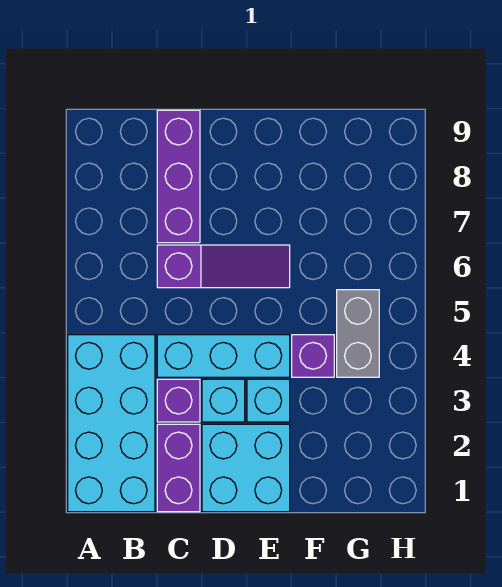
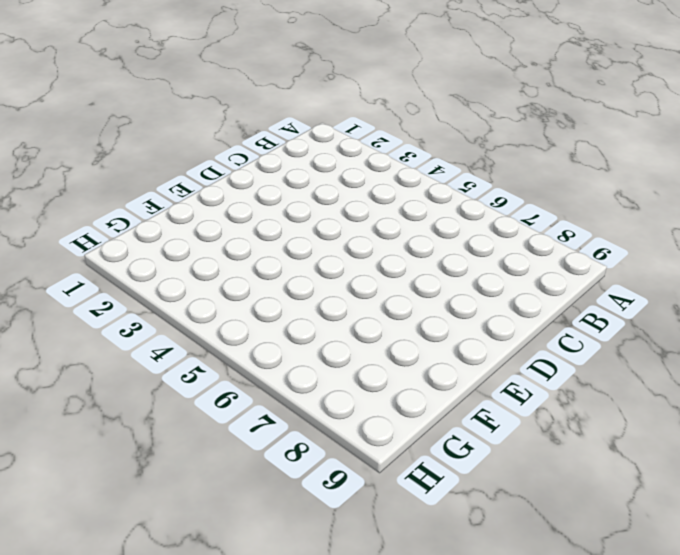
none -> cyan 2x4 brick [68,335,155,512]
none -> purple 1x2 brick [157,424,200,512]

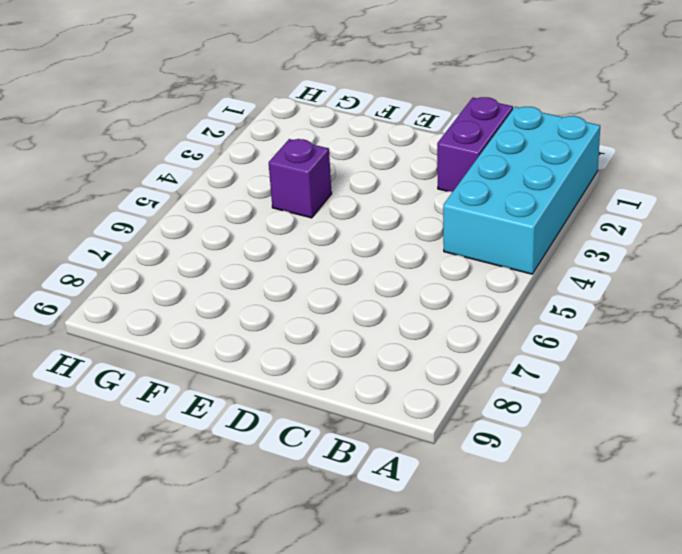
none -> purple 1x1 brick [157,379,200,422]
none -> cyan 1x3 brick [157,335,290,377]

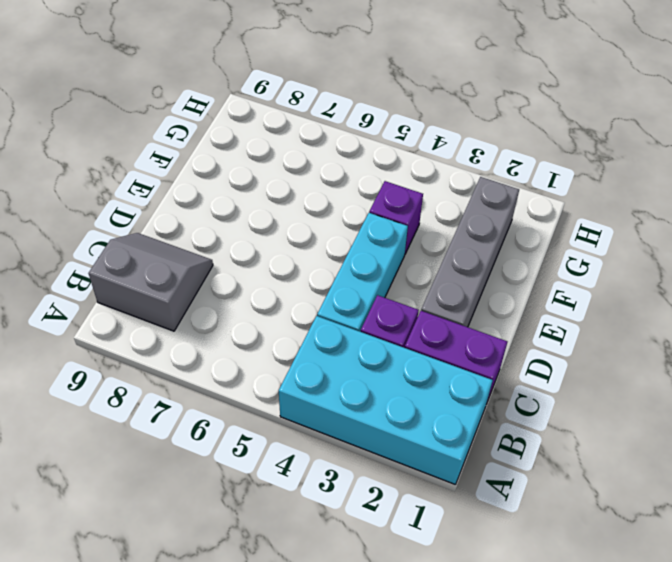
grey 2x2 slope [88,233,213,331] -> purple 1x3 brick [157,110,200,243]
grey 1x4 brick [421,177,519,327] -> cyan 2x2 brick [202,424,290,512]
none -> purple 1x3 slope [157,245,290,288]
none -> cyan 1x1 brick [202,379,245,422]

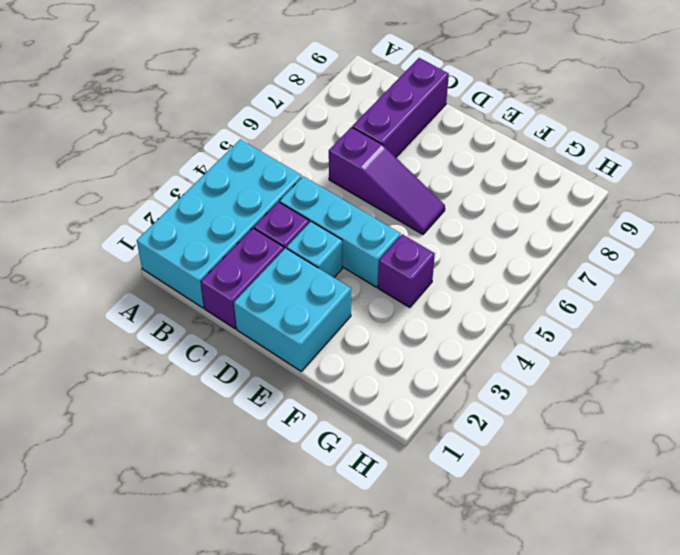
none -> cyan 1x1 brick [247,379,290,422]
none -> grey 1x2 brick [337,290,379,377]

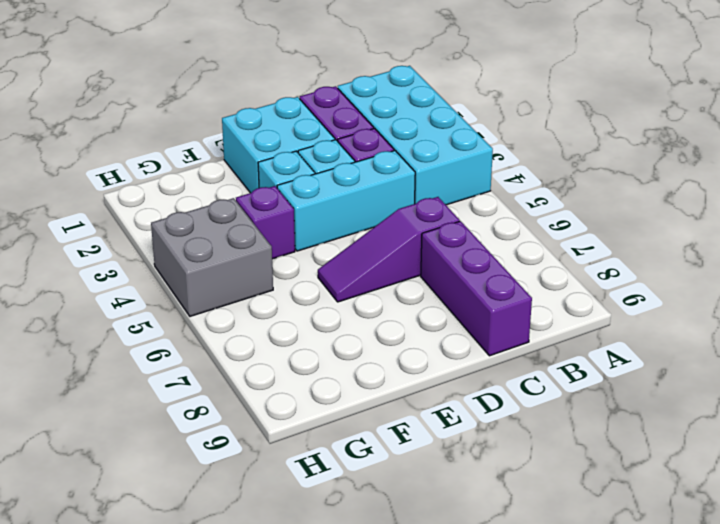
grey 2x2 brick [151,198,273,316] -> grey 1x2 brick [337,290,379,377]

